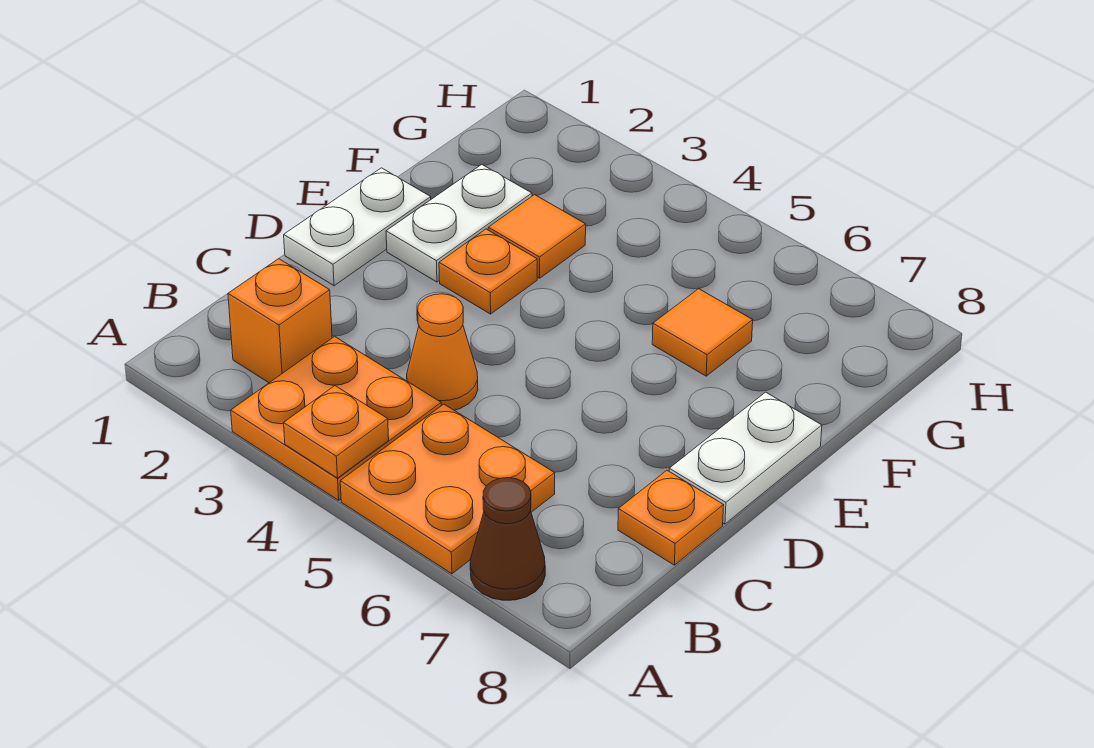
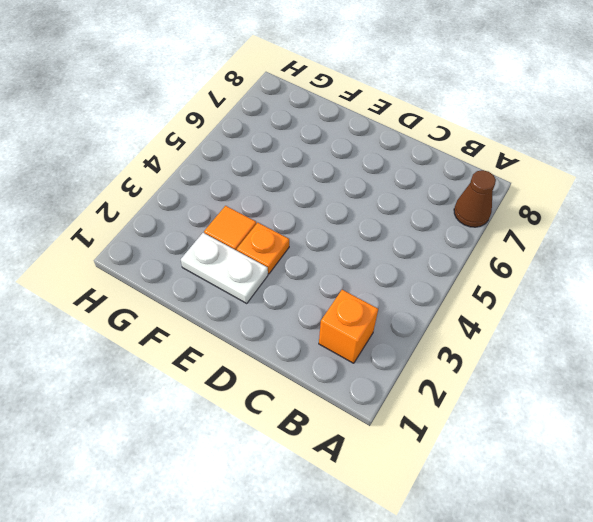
none -> orange 2x2 plate [231,337,441,500]
none -> orange 2x2 plate [340,404,555,574]
none -> orange 1x1 cone [407,294,478,410]

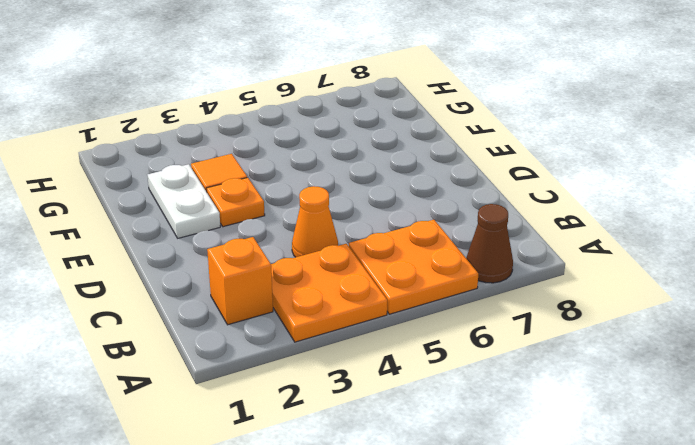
none -> orange 1x1 plate [618,470,724,565]
none -> white 1x2 plate [284,168,431,286]
none -> white 1x2 plate [669,392,822,524]

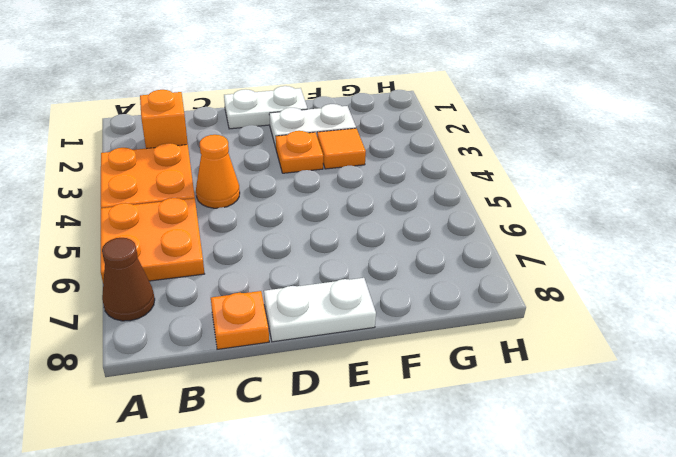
none -> orange 1x1 tile [652,289,753,376]
none -> orange 1x1 plate [284,386,389,478]

